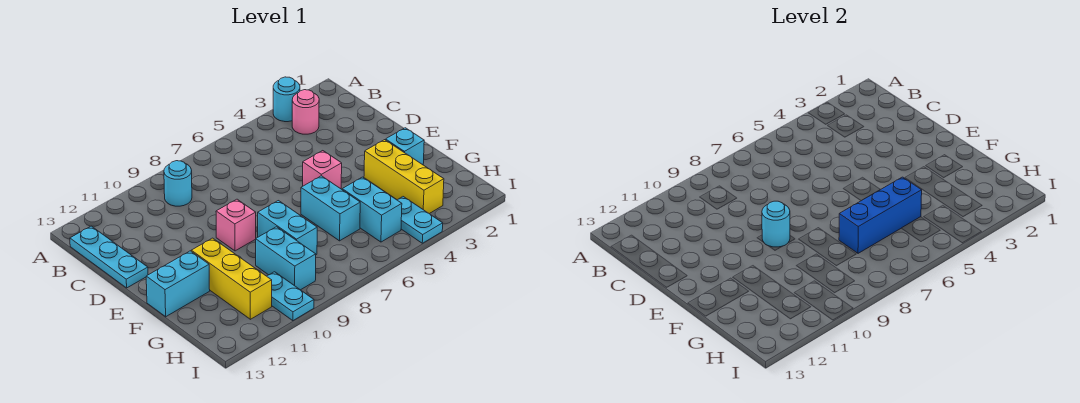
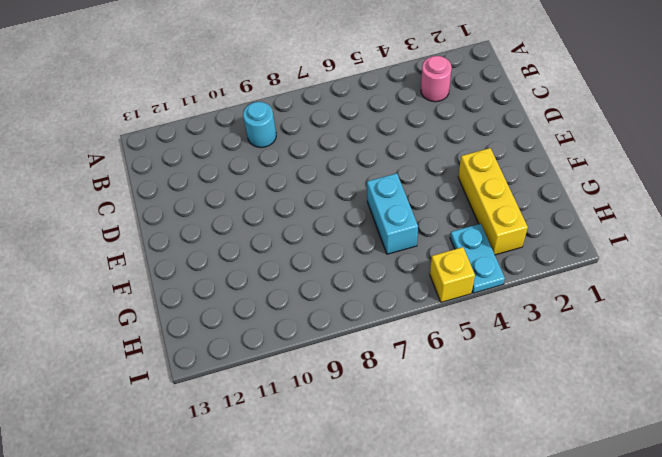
yellow 1x1 brick [430,247,475,302] -> none
none -> cyan 1x1 round brick [273,77,300,122]
none -> cyan 1x3 plate [70,226,148,288]
none -> pink 1x1 brick [303,151,342,189]

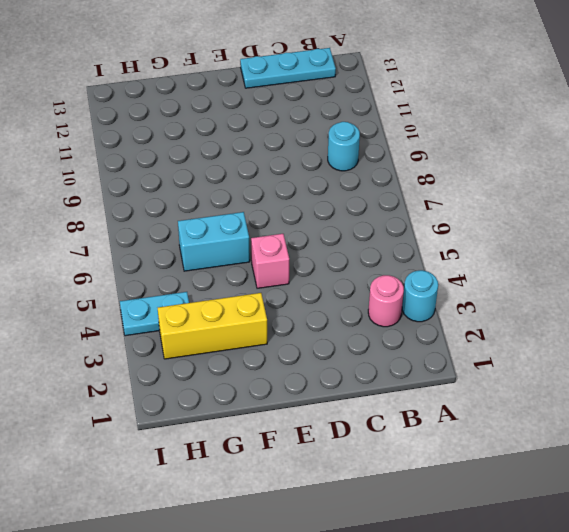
none -> pink 1x1 brick [216,199,256,251]
none -> cyan 1x1 brick [386,128,424,165]
none -> cyan 1x2 brick [258,201,317,255]

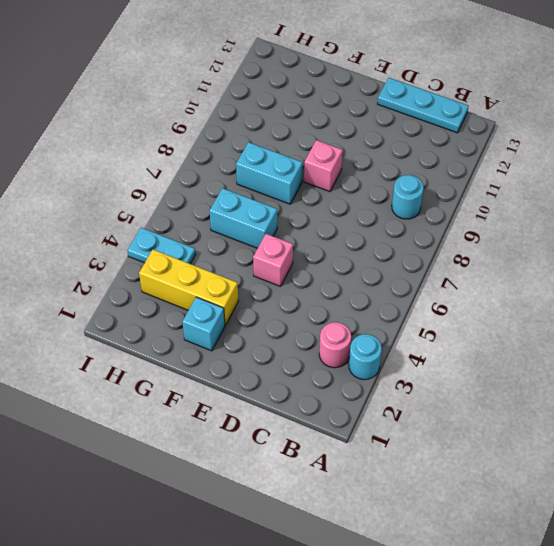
none -> yellow 1x3 brick [191,238,272,319]
none -> cyan 1x2 brick [146,251,210,317]
none -> cyan 1x2 brick [342,177,402,242]

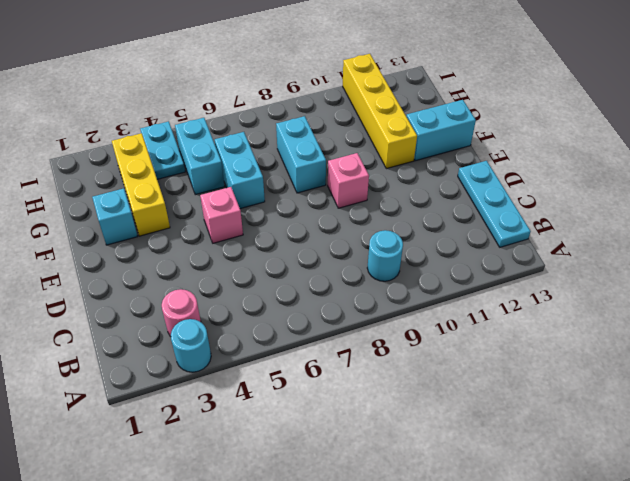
yellow 1x4 brick [343,54,417,169] -> yellow 1x3 brick [191,238,272,319]
none -> cyan 1x2 brick [256,227,316,290]
none -> cyan 1x2 plate [267,272,314,321]
none -> cyan 1x1 round brick [762,201,790,247]

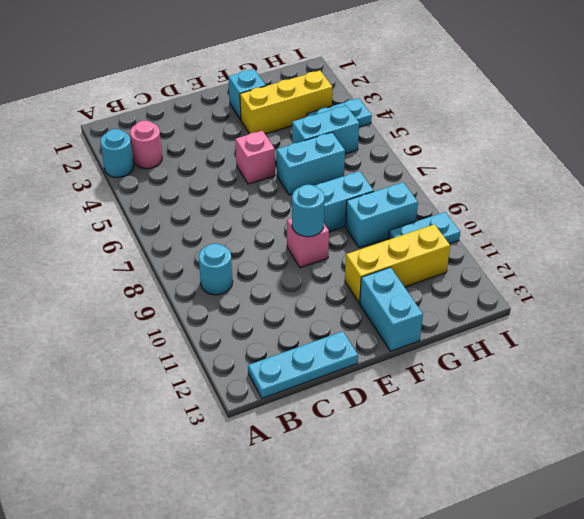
none -> blue 1x3 brick [839,177,922,253]

